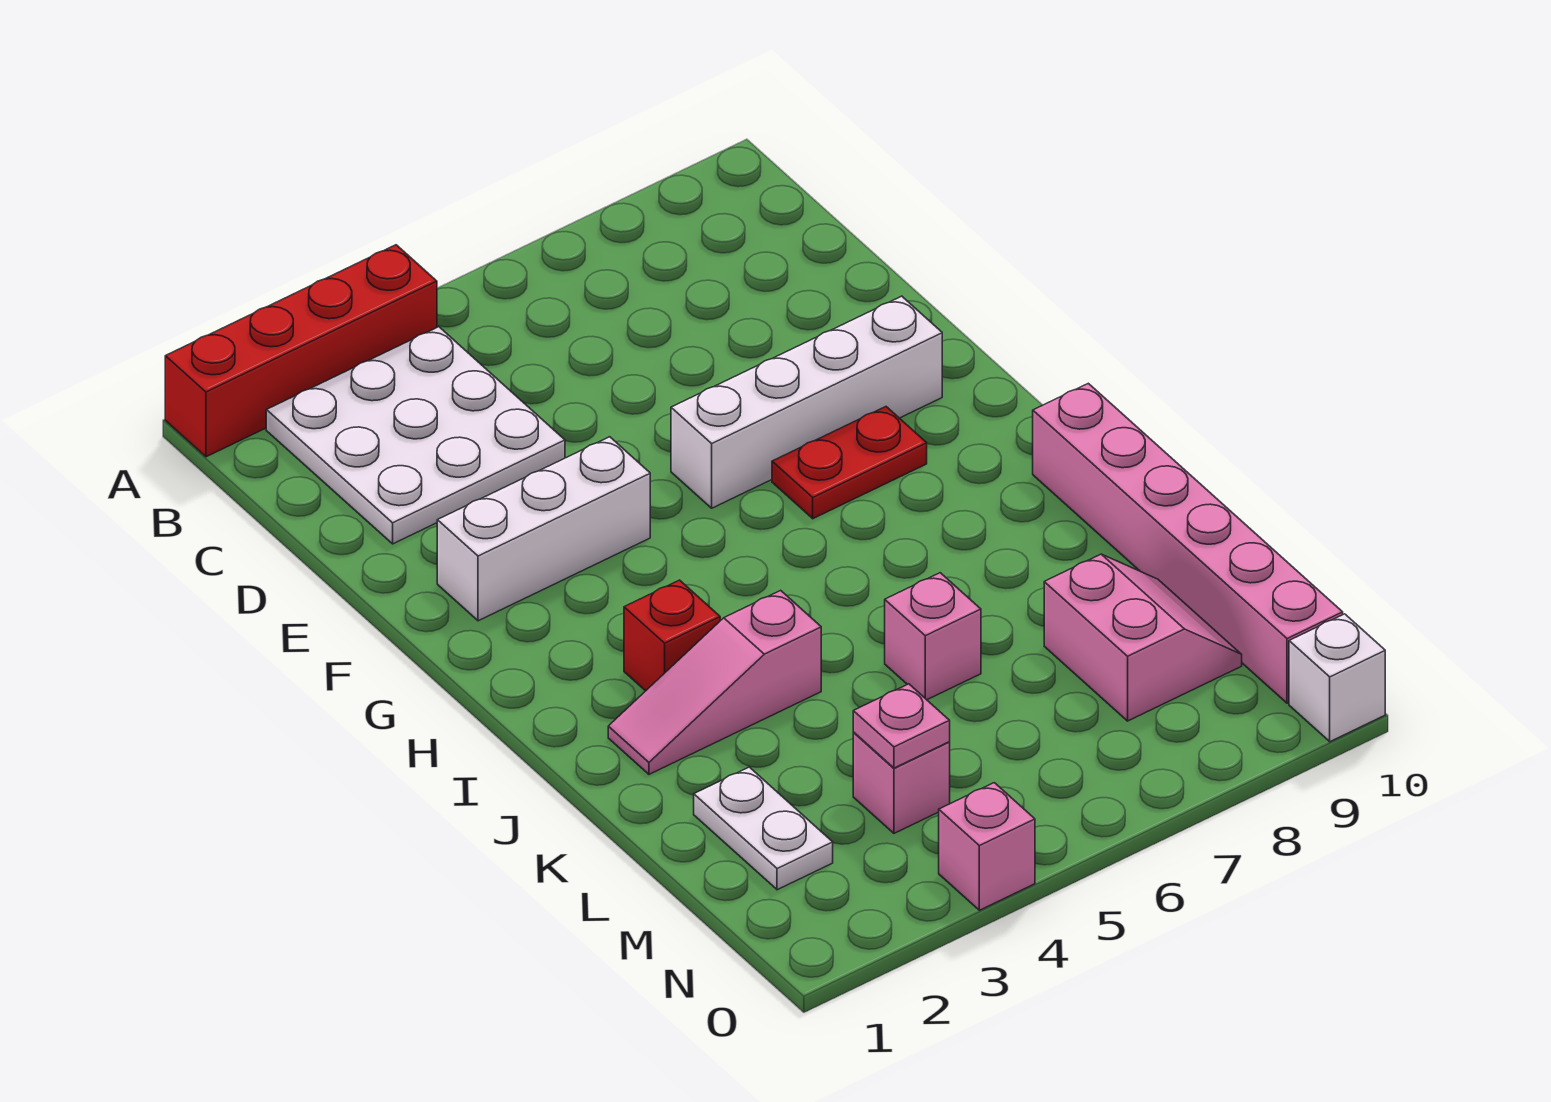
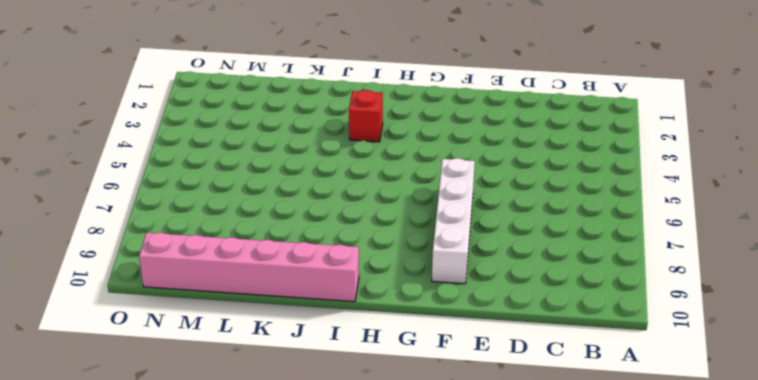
none -> red 1x4 brick [165,245,437,457]
none -> white 3x3 plate [266,327,565,544]
none -> white 1x3 brick [437,437,650,621]

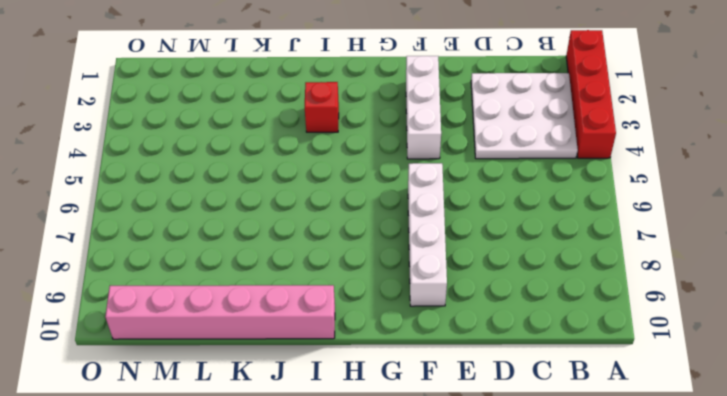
none -> red 1x2 plate [772,407,927,519]
none -> pink 1x3 slope [608,590,821,774]
none -> pink 1x1 brick [885,573,981,700]

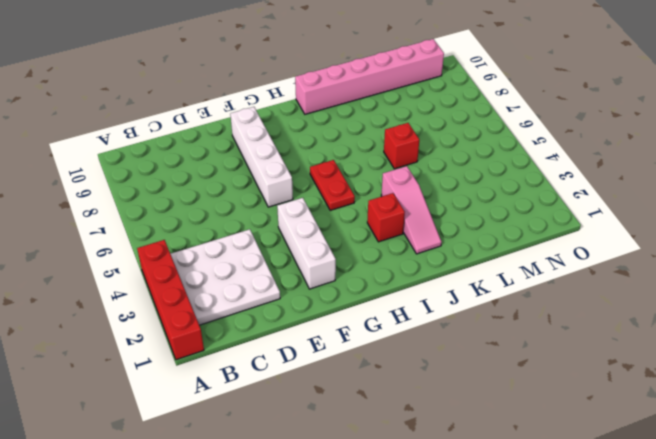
red 1x2 plate [310,160,355,211] -> red 1x2 plate moved to [772,407,927,519]
red 1x1 brick [384,123,419,169] -> pink 1x1 brick [885,573,981,700]
none -> white 1x2 plate [694,767,833,890]
none -> pink 2x2 slope [1044,554,1242,721]
none -> pink 1x1 brick [853,733,950,833]

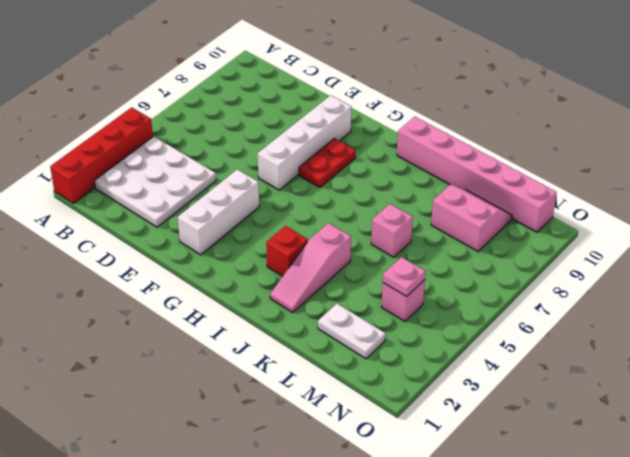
none -> pink 1x1 brick [939,783,1035,910]
none -> white 1x1 brick [1289,614,1385,742]

